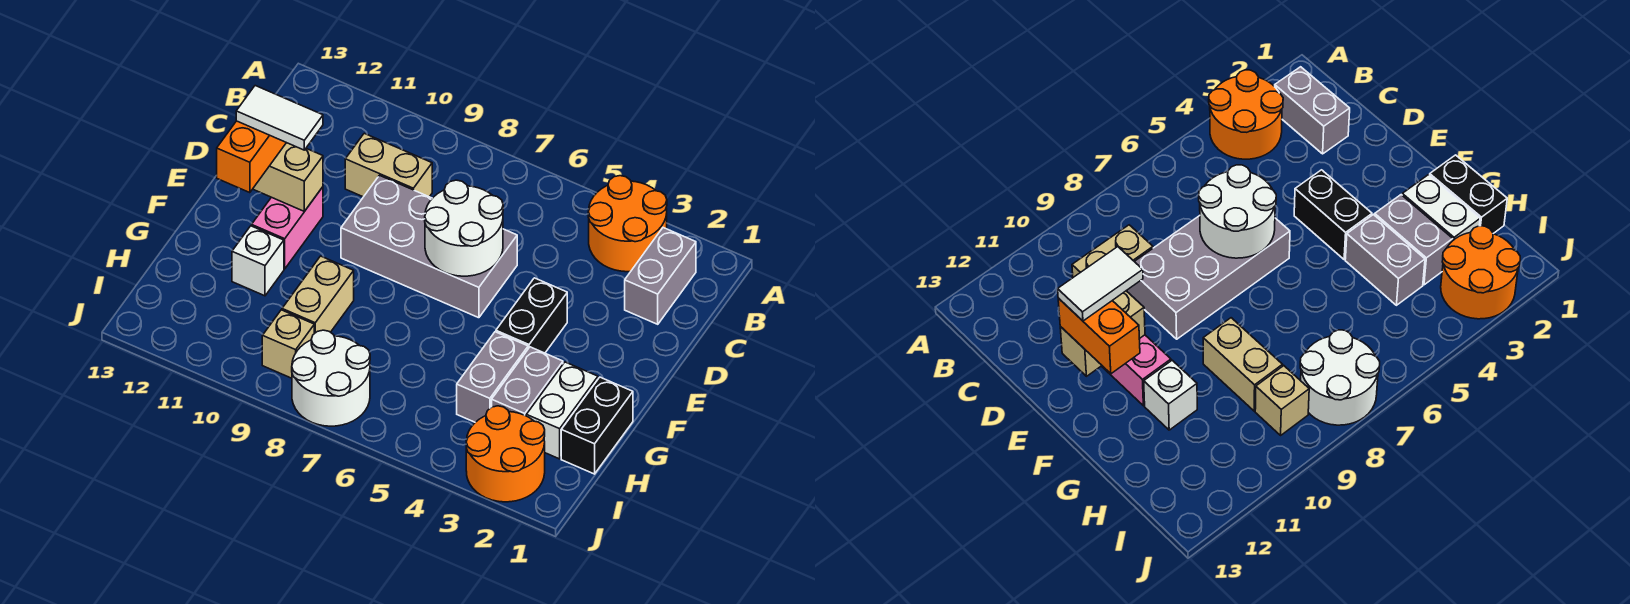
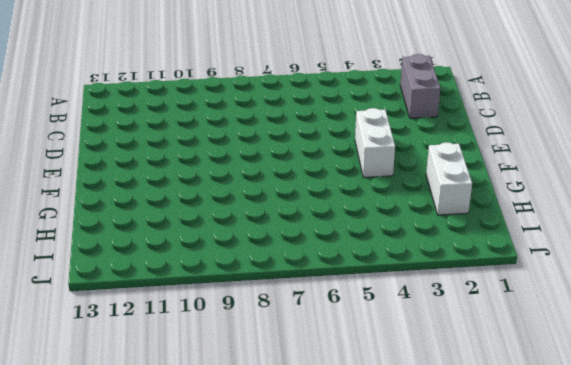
white 1x2 brick [355,108,395,178] -> black 1x2 brick [496,278,567,353]
none -> orange 2x2 round brick [588,176,667,272]
none -> tan 1x2 brick [345,133,432,197]
none -> grey 2x4 brick [341,175,517,318]

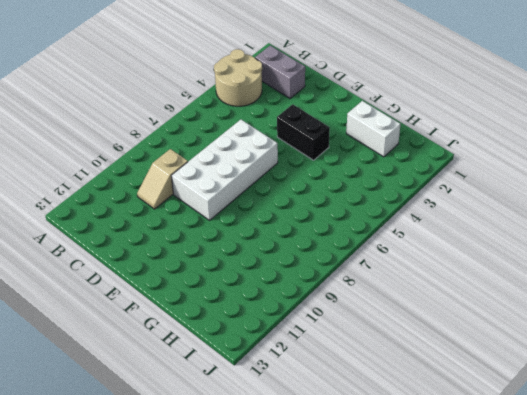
tan 2x2 round brick [214,49,262,106] -> orange 2x2 round brick [588,176,667,272]
tan 1x2 slope [137,149,188,209] -> tan 1x2 brick [345,133,432,197]
white 2x4 brick [171,120,278,220] -> grey 2x4 brick [341,175,517,318]
none -> pink 1x2 brick [252,187,323,269]
none -> black 1x2 brick [561,377,633,474]
none -> grey 1x2 brick [492,347,563,416]

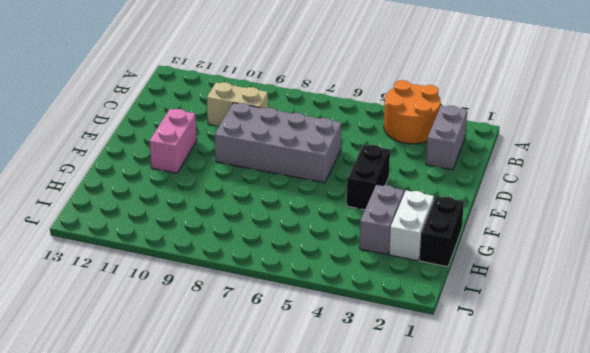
none -> grey 1x2 brick [457,332,528,422]
none -> tan 1x2 brick [282,256,354,334]
none -> white 1x1 brick [232,226,284,296]

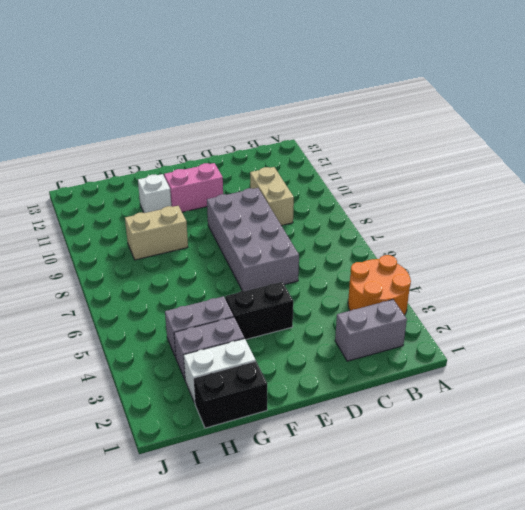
none -> orange 2x2 round brick [466,406,545,502]
none -> white 2x2 round brick [292,330,370,426]
none -> tan 1x1 brick [262,310,314,378]

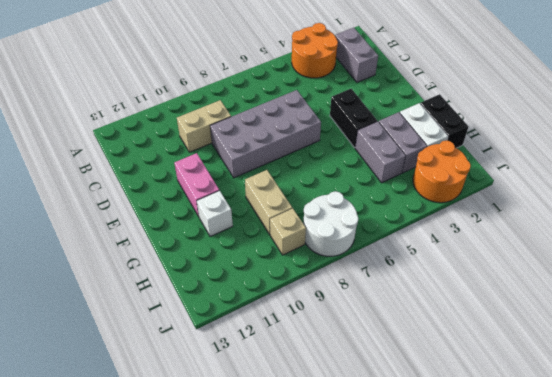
none -> white 2x2 round brick [425,180,503,276]
none -> tan 1x2 brick [253,143,323,211]
none -> orange 1x2 brick [217,121,286,193]

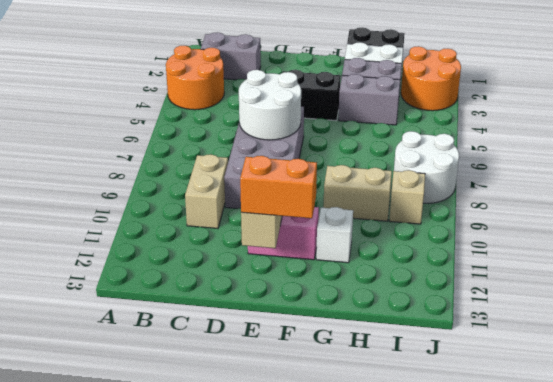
none -> white 1x2 tile [236,86,323,150]

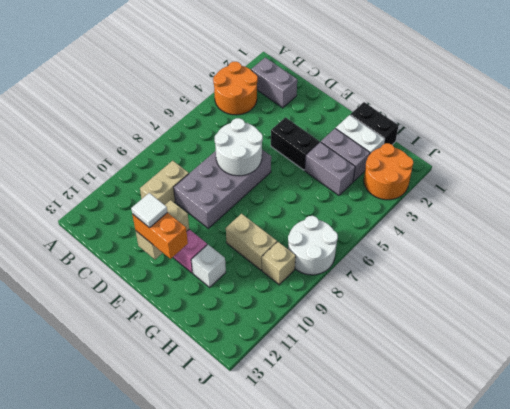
white 1x1 tile [131,193,167,228] -> white 1x2 tile [236,86,323,150]

